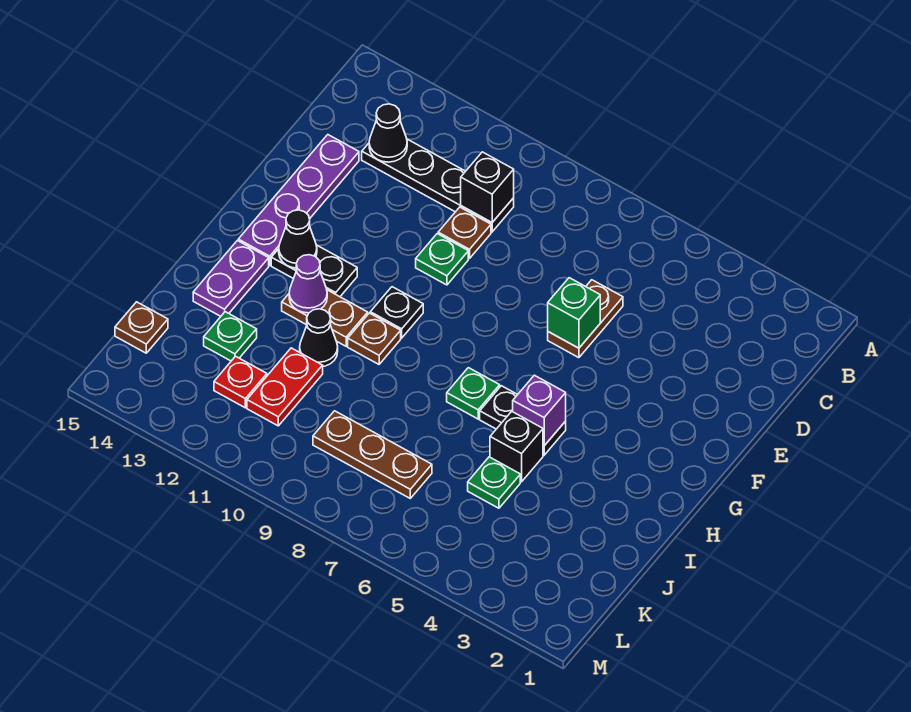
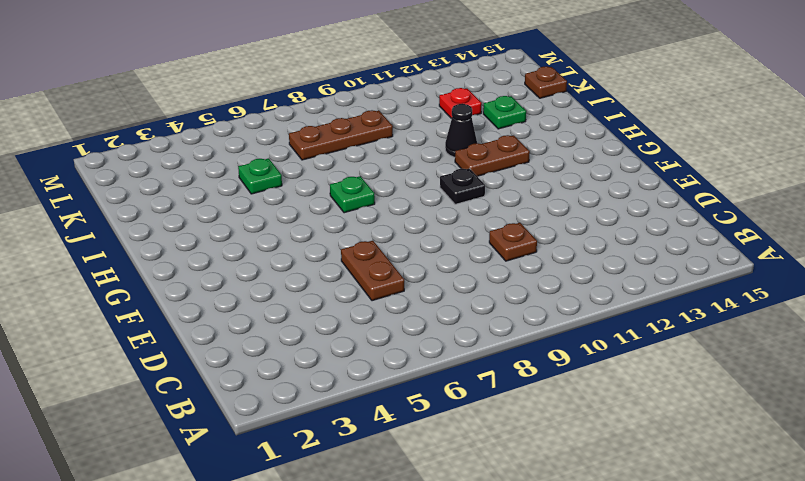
none -> black 1x4 plate [362,139,514,232]
none -> purple 1x4 plate [238,135,359,265]
none -> green 1x1 plate [416,234,468,285]

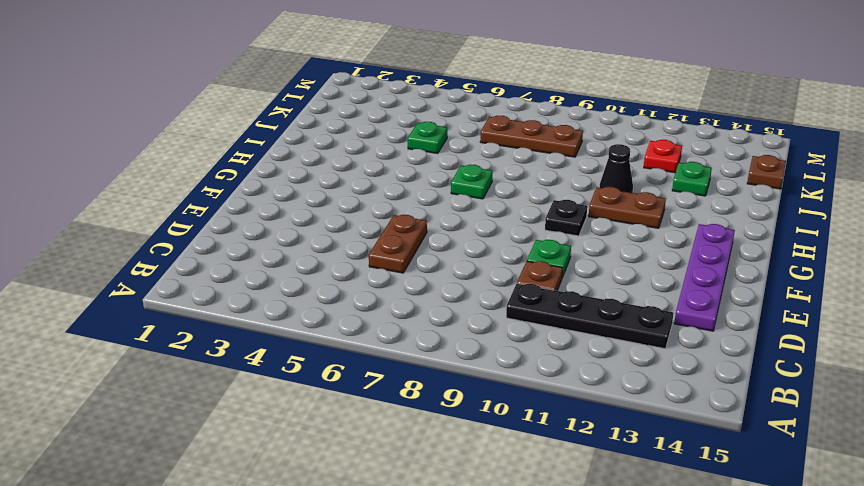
none -> black 1x2 plate [271,245,357,297]
none -> black 1x2 plate [480,386,566,455]
none -> brown 1x1 plate [348,313,401,364]

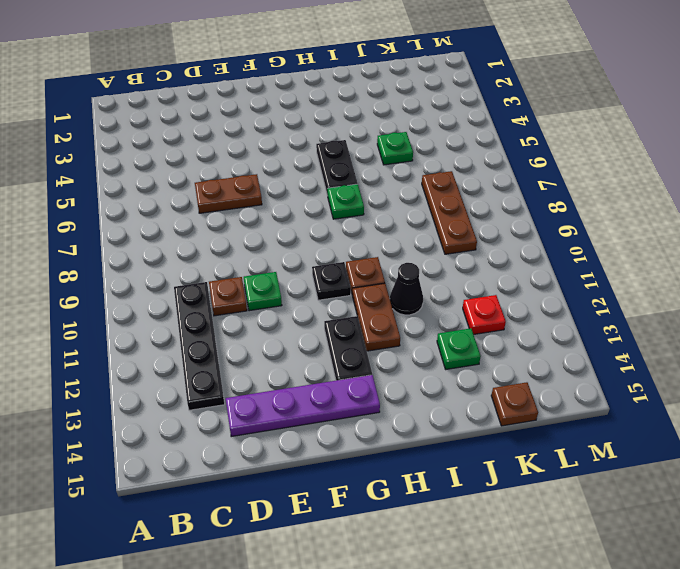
none -> purple 1x2 plate [193,241,269,316]
none -> black 1x1 brick [490,411,543,482]
none -> red 1x2 plate [247,348,323,426]

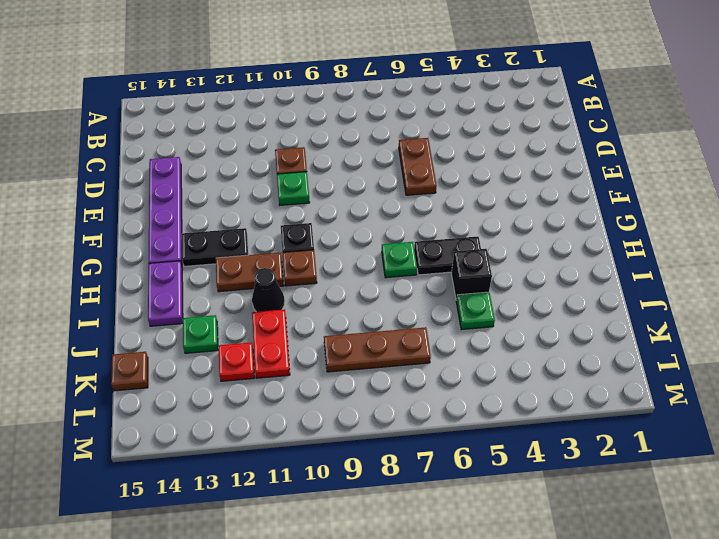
none -> black 1x4 plate [362,139,514,232]
none -> black 1x1 brick [461,152,514,222]
none -> black 1x1 cone [369,104,407,162]

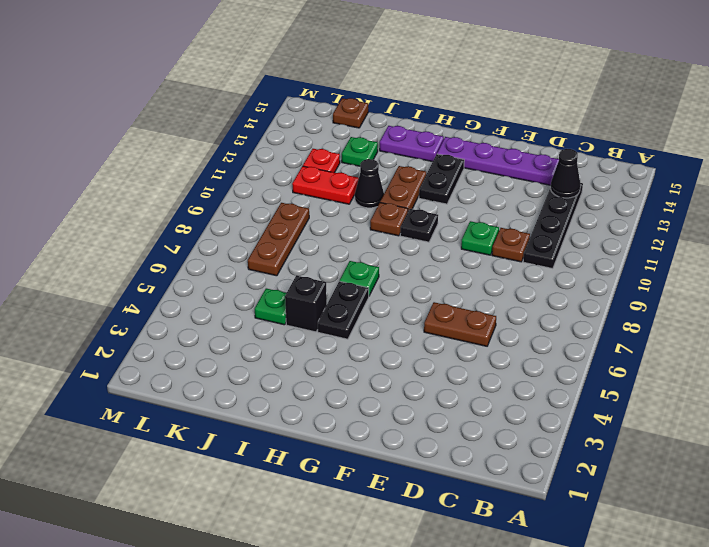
none -> black 1x1 brick [461,152,514,222]
none -> green 1x1 brick [548,278,600,348]
none -> black 1x1 cone [279,210,317,268]

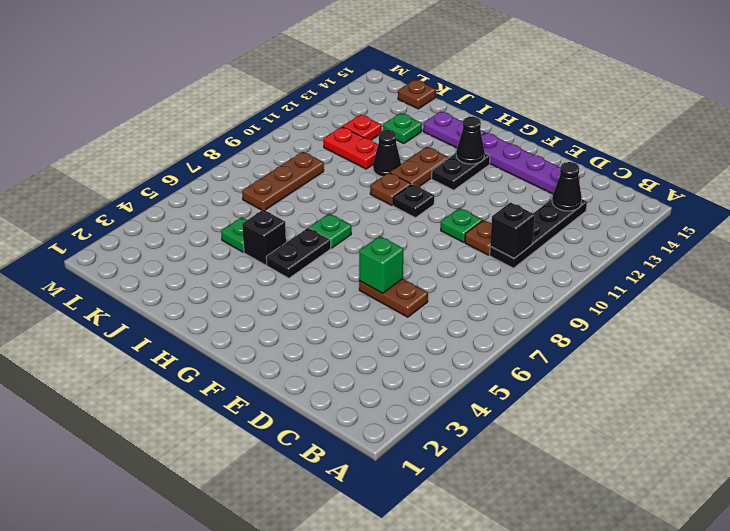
none -> purple 1x1 brick [513,375,566,446]
none -> purple 1x1 cone [289,255,327,313]

